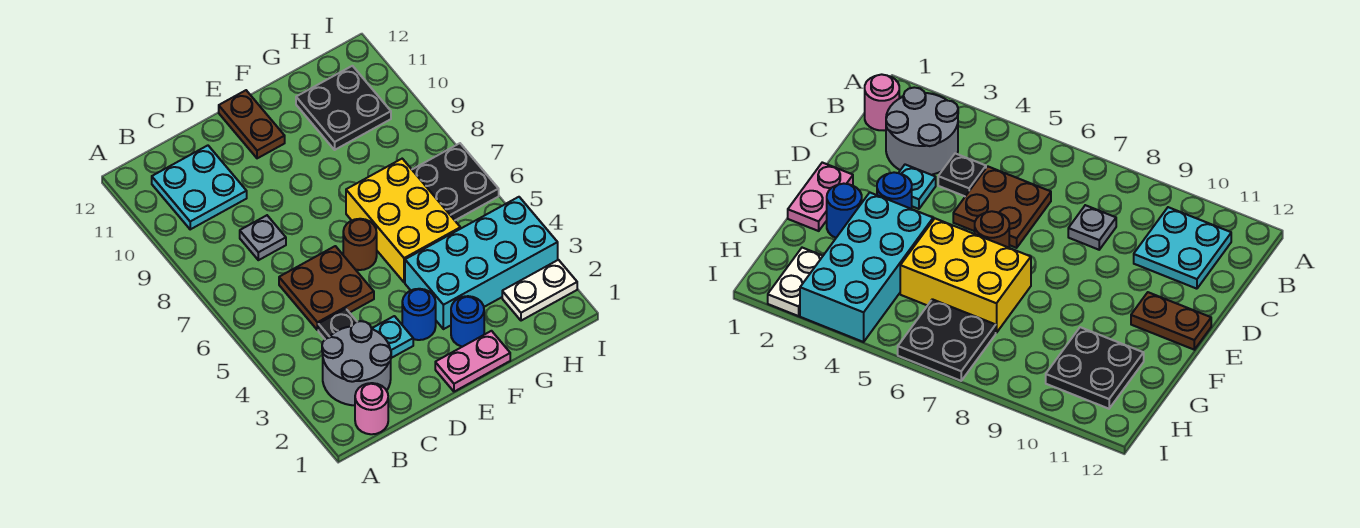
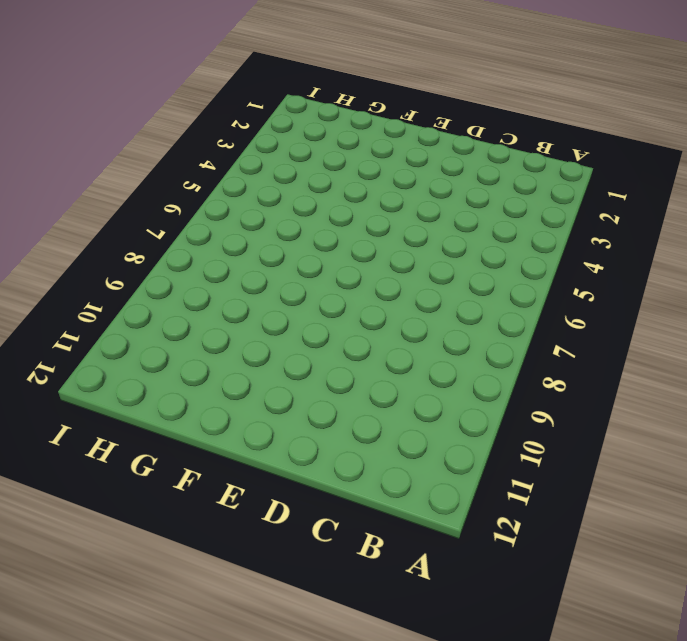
none -> pink 1x1 round brick [355,383,388,434]
none -> grey 2x2 round brick [322,321,391,405]
none -> cyan 2x2 plate [152,145,247,229]

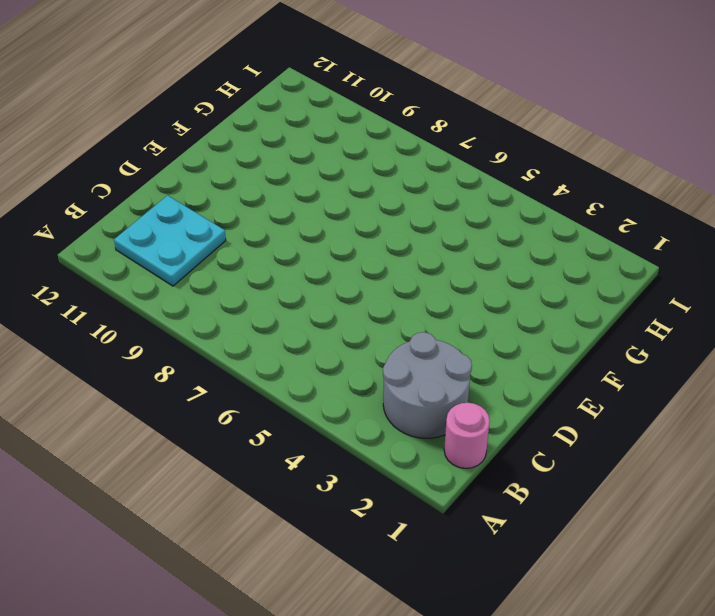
none -> black 1x1 plate [318,309,357,339]
none -> brown 2x2 plate [279,246,374,330]
none -> grey 1x1 plate [240,215,286,260]

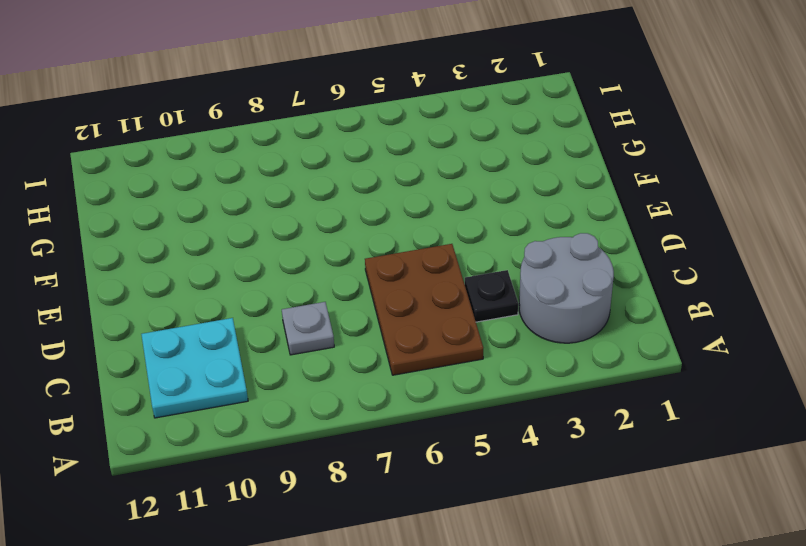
brown 2x3 plate [365,244,483,375] -> brown 2x2 plate [279,246,374,330]
none -> pink 1x1 round brick [355,383,388,434]
none -> cyan 1x1 plate [372,316,413,358]
none -> pink 1x2 plate [435,331,510,392]

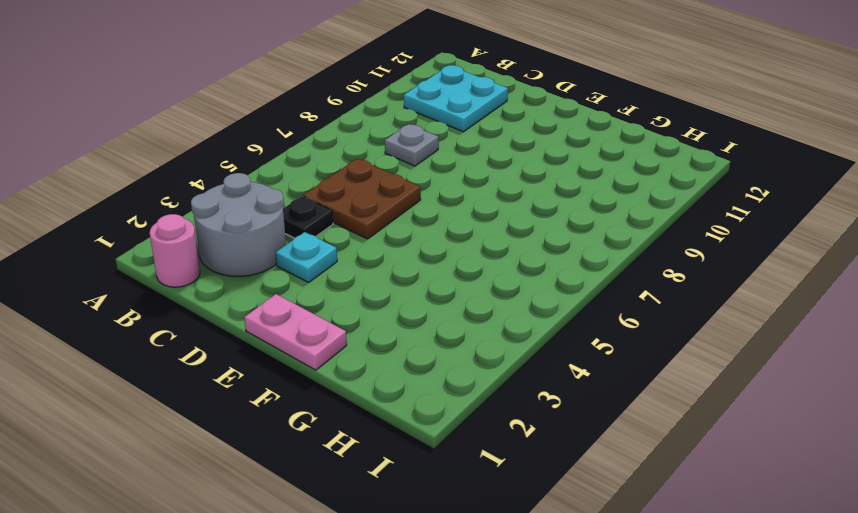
none -> blue 1x1 round brick [402,289,436,340]
none -> brown 1x1 round brick [343,219,377,270]
none -> brown 1x2 plate [219,90,285,158]

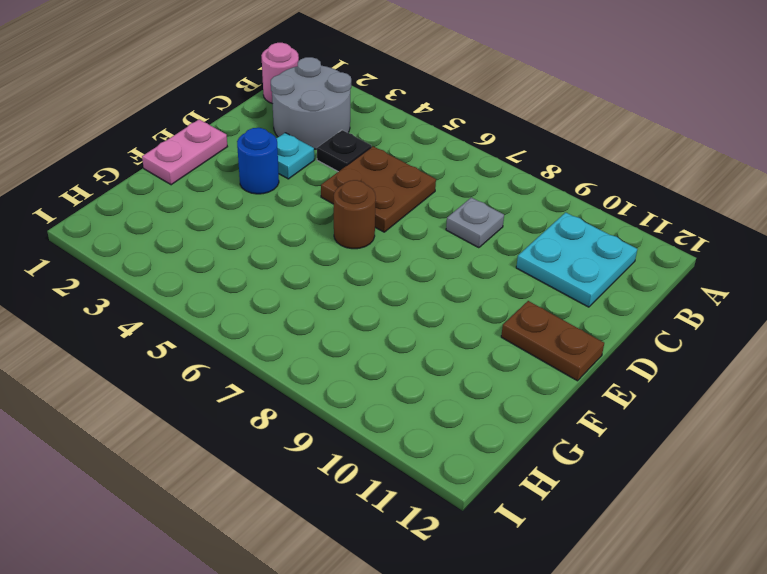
none -> blue 1x1 round brick [451,296,484,347]
none -> cyan 2x4 brick [405,197,558,329]
none -> yellow 2x3 brick [346,159,460,283]

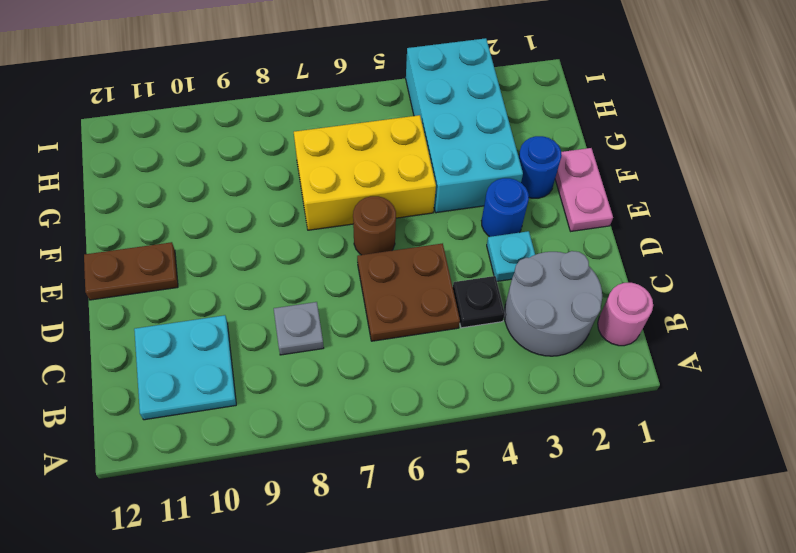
none -> black 2x2 plate [296,66,391,150]
none -> white 1x2 plate [502,260,577,321]
none -> black 2x2 plate [412,143,499,220]

